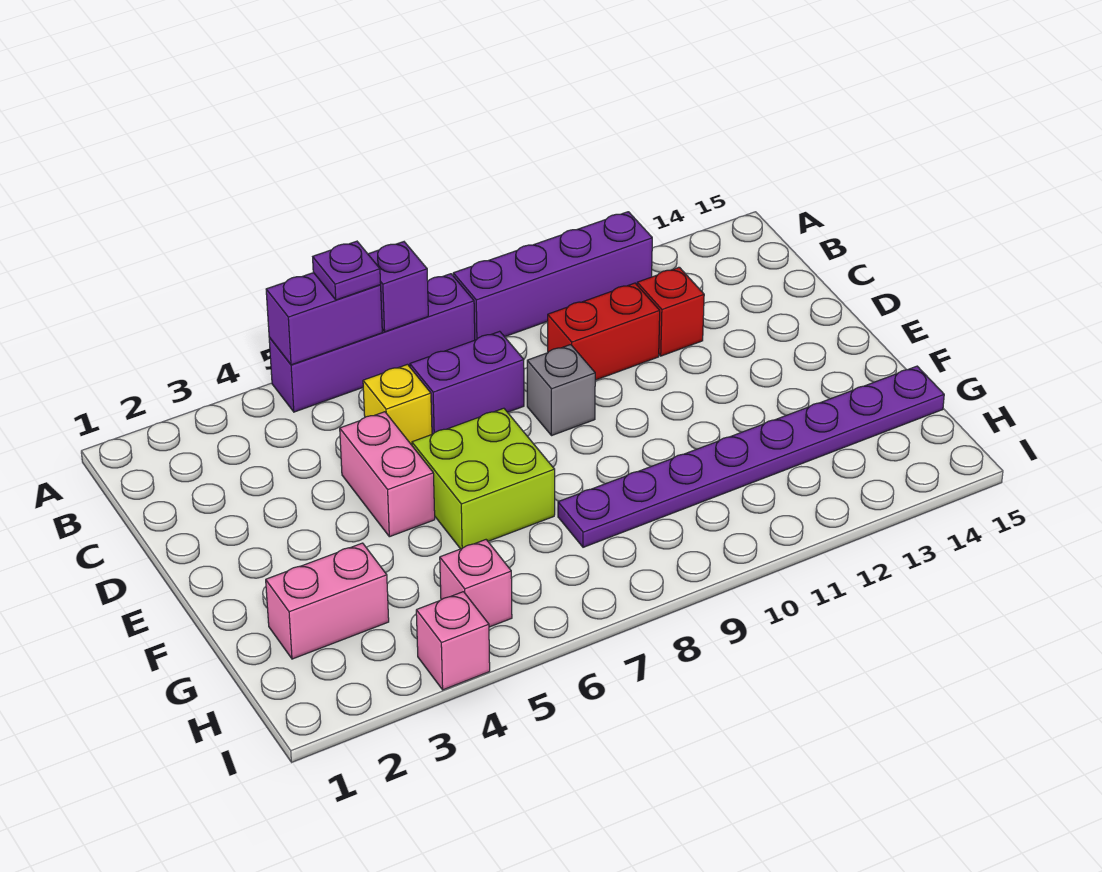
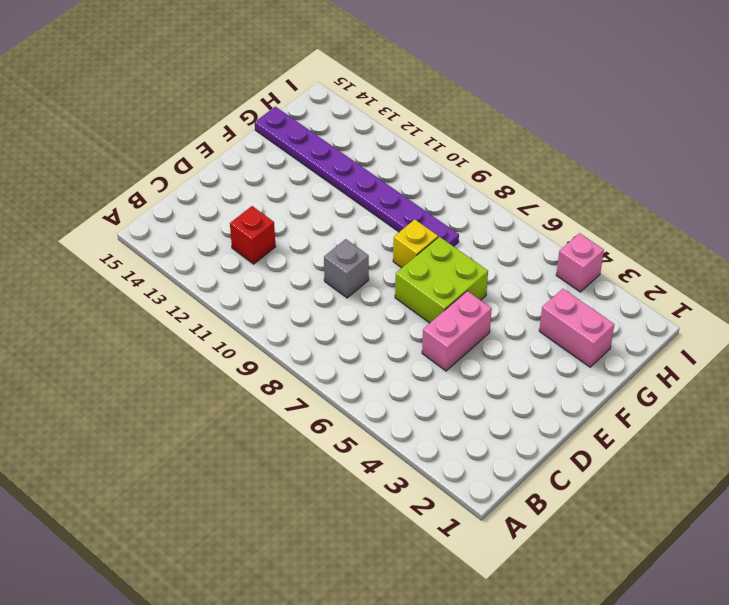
yellow 1x1 brick [393,220,438,268] -> yellow 1x1 brick moved to [363,364,432,445]
none -> purple 1x4 brick [269,274,475,412]
none -> purple 1x4 brick [453,212,652,340]
none -> purple 1x2 brick [410,331,524,434]

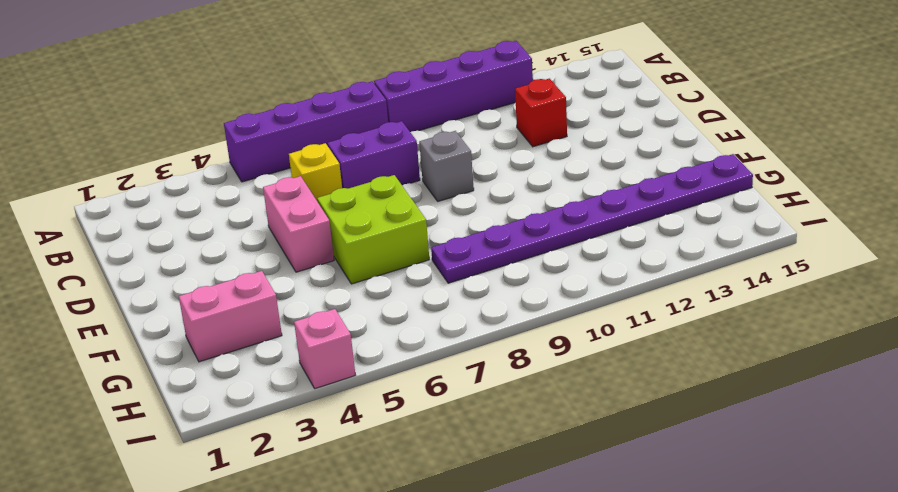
none -> red 1x2 brick [548,283,660,380]
none -> pink 1x1 brick [440,540,512,627]
none -> purple 1x2 brick [266,273,382,365]

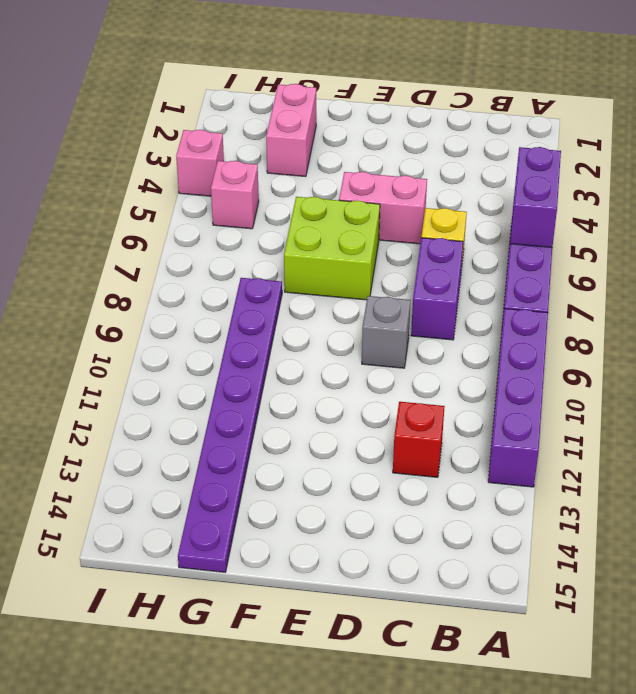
none -> red 1x2 brick [548,283,660,380]
none -> purple 1x1 brick [368,242,428,332]
none -> purple 1x1 plate [313,241,381,300]

